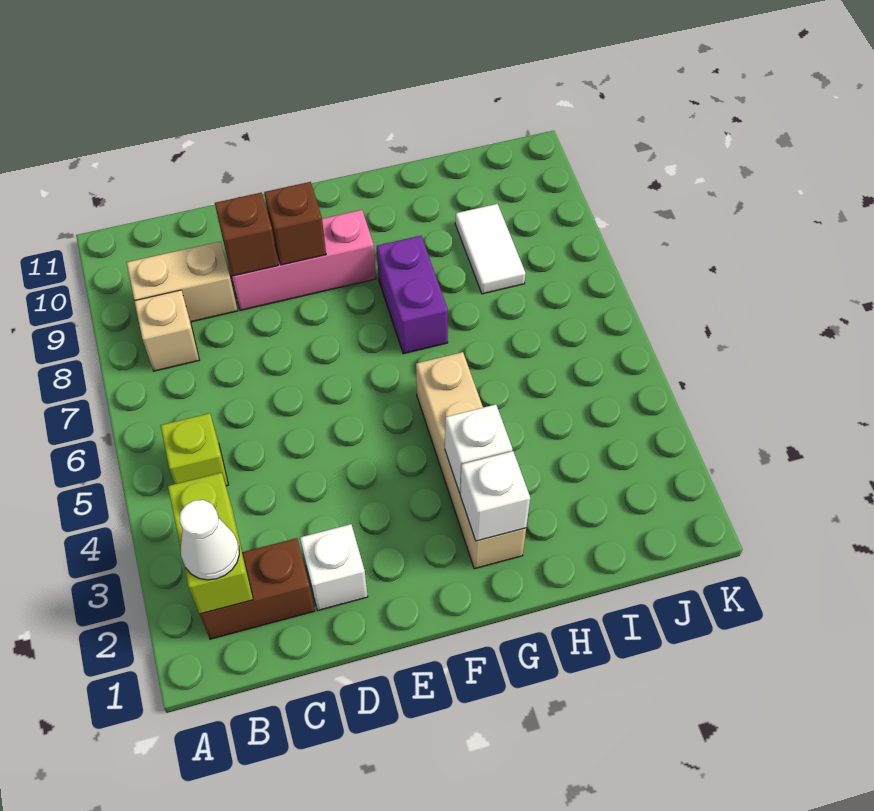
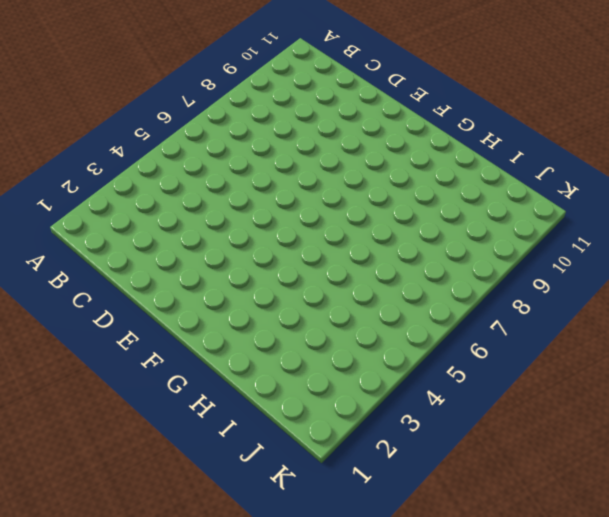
none -> brown 1x2 brick [200,538,315,639]
none -> lime 1x1 brick [160,413,228,486]
none -> tan 1x1 brick [135,290,199,371]

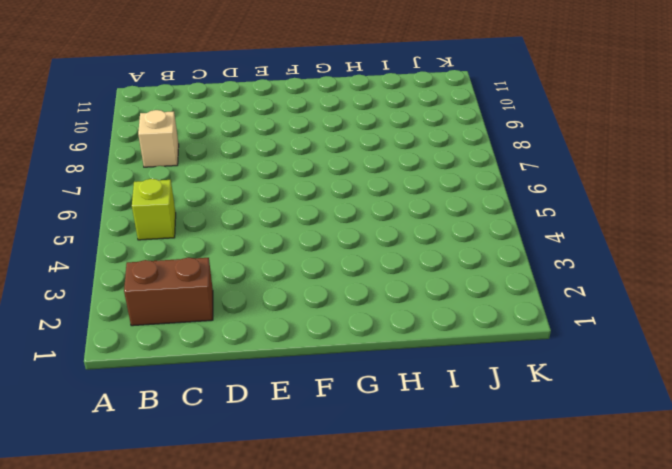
none -> tan 1x2 brick [127,241,238,322]
none -> white 1x1 brick [300,524,368,610]
none -> pink 1x3 brick [224,210,376,310]

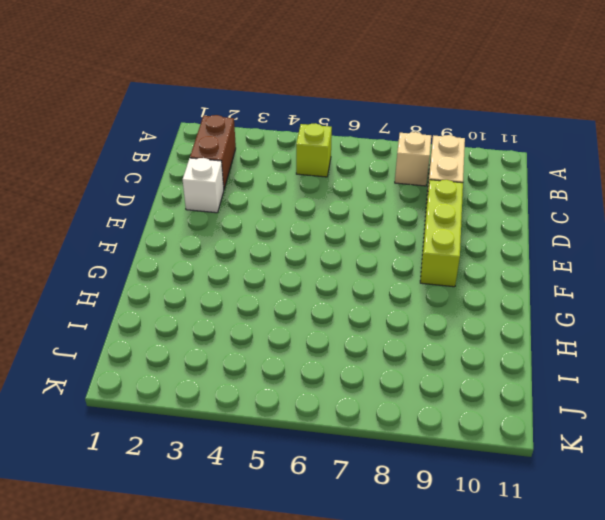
lime 1x3 brick [420,180,463,287] -> pink 1x3 brick [224,210,376,310]
none -> tan 1x4 brick [416,352,526,569]
none -> purple 1x2 brick [377,236,448,354]
none -> white 1x2 tile [455,204,526,294]

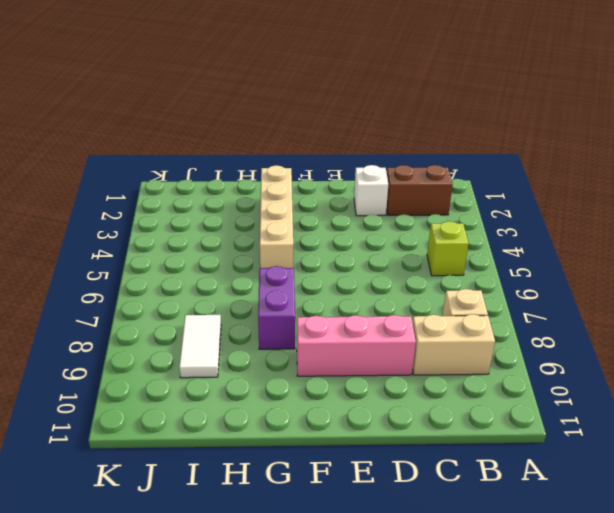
none -> lime 1x2 brick [168,473,253,614]
none -> brown 1x1 brick [215,193,278,276]
none -> brown 1x1 brick [264,182,326,265]

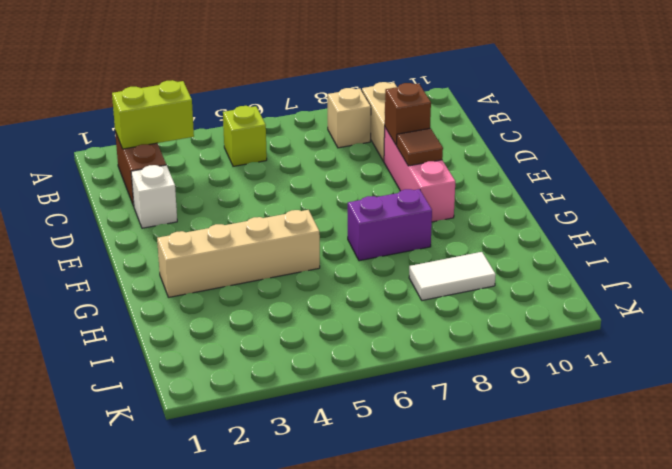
brown 1x1 tile [397,128,443,166] -> brown 1x1 brick [264,182,326,265]
none -> white 1x1 brick [460,451,530,541]
none -> white 1x1 brick [445,404,512,493]
none -> white 1x1 cone [179,500,239,580]

